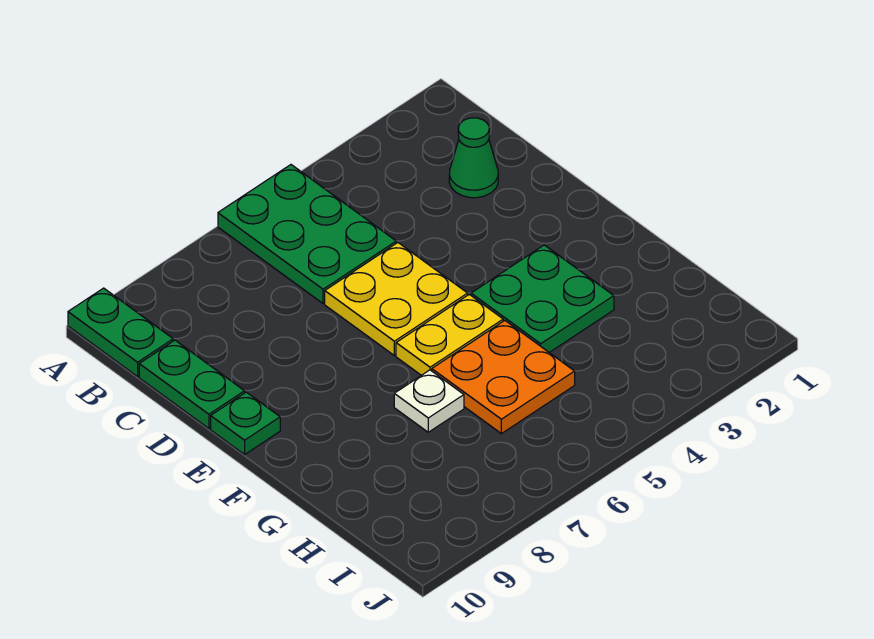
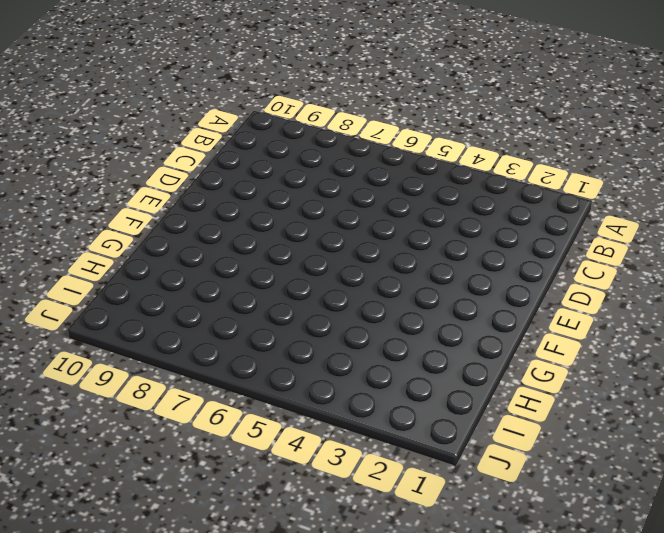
none -> green 2x3 plate [218,165,396,304]
none -> green 1x2 plate [68,288,173,377]

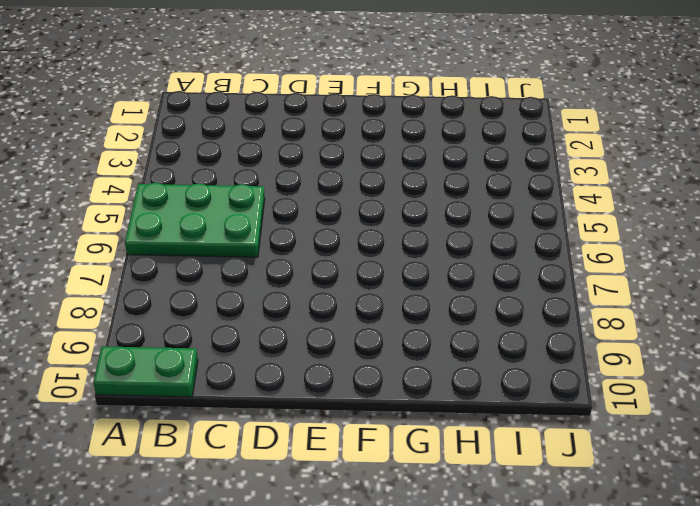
none -> green 1x1 cone [449,118,498,198]
none -> green 1x2 plate [139,340,245,429]

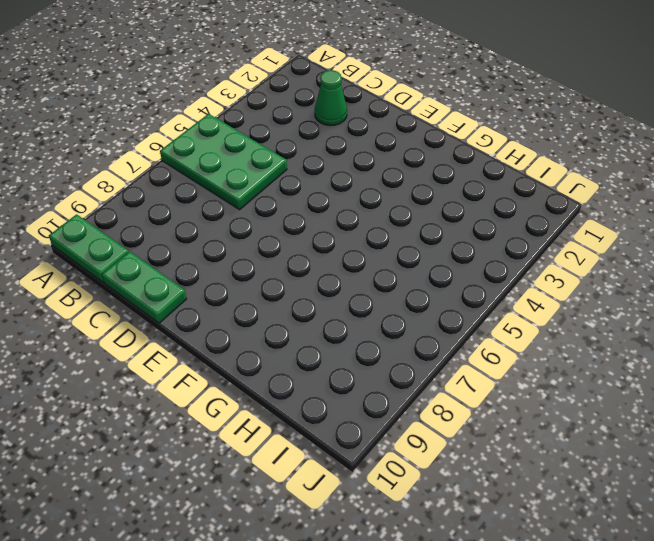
none -> yellow 2x2 plate [325,243,468,356]
none -> green 1x1 plate [211,392,280,455]

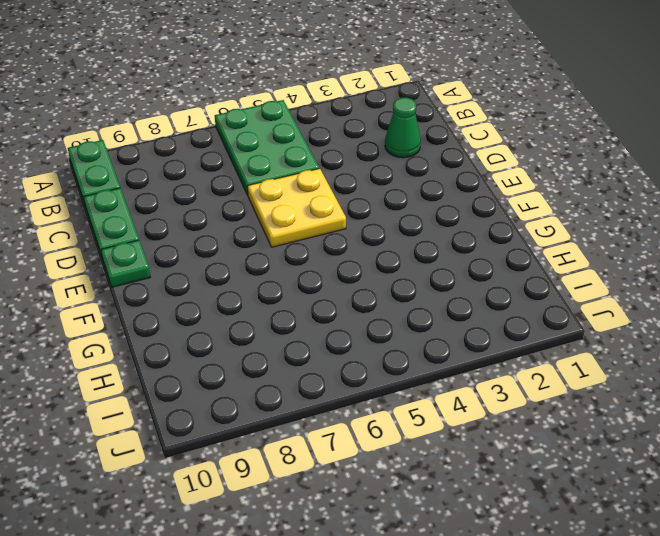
none -> green 2x2 plate [471,245,614,353]
none -> yellow 1x2 plate [396,294,503,375]

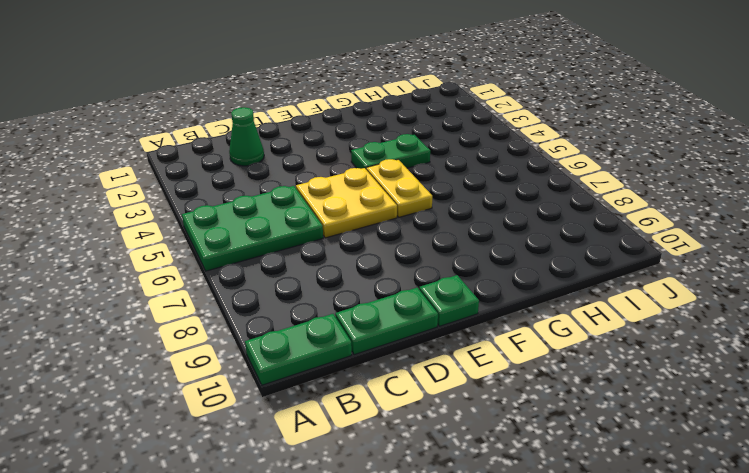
green 1x2 plate [351,134,430,169] -> green 2x2 plate [471,245,614,353]
none -> orange 2x2 plate [432,321,575,434]
none -> white 1x1 plate [394,370,464,432]

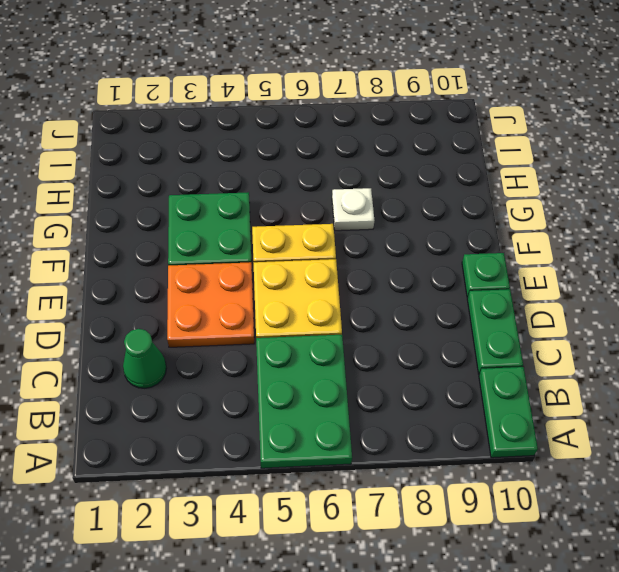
orange 2x2 plate [167,262,254,347] -> orange 2x2 plate moved to [432,321,575,434]

